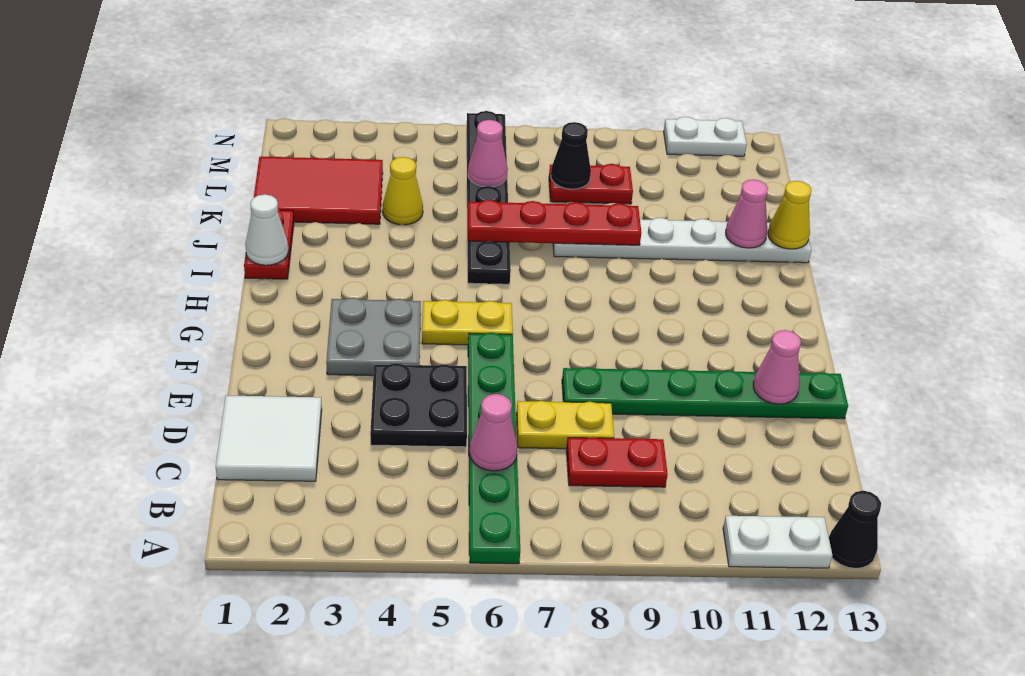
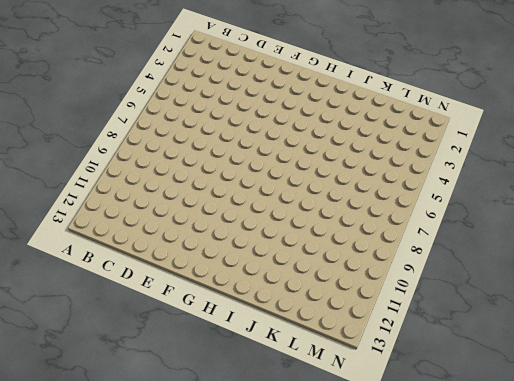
none -> green 1x6 plate [468,332,520,564]
none -> white 1x2 plate [723,516,832,568]
none -> black 1x1 cone [829,491,881,568]

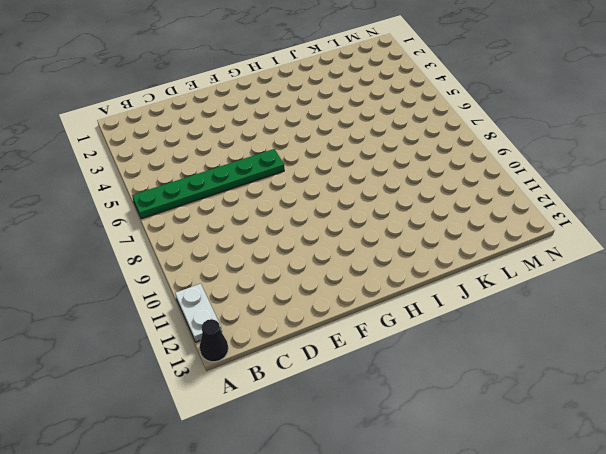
none -> white 2x2 tile [216,395,322,481]
none -> red 1x2 plate [566,437,668,487]
none -> black 2x2 plate [370,363,467,447]

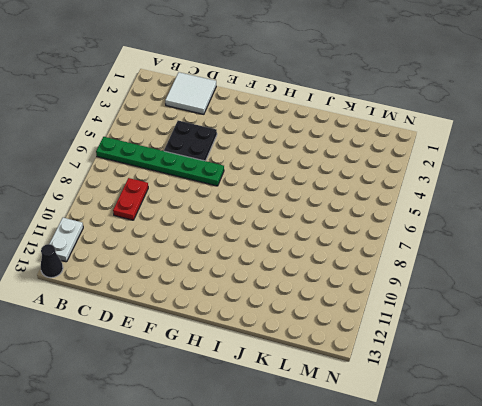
none -> yellow 1x2 plate [516,401,614,449]
none -> green 1x6 plate [562,367,848,419]
none -> grey 2x2 plate [326,298,421,376]

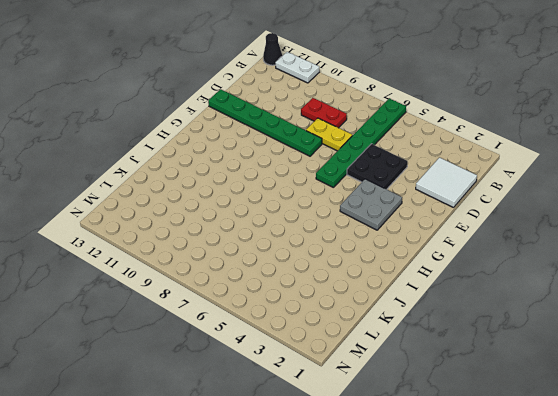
none -> yellow 1x2 plate [422,300,513,345]
none -> red 1x2 plate [244,209,294,279]
none -> black 1x6 plate [467,111,511,284]

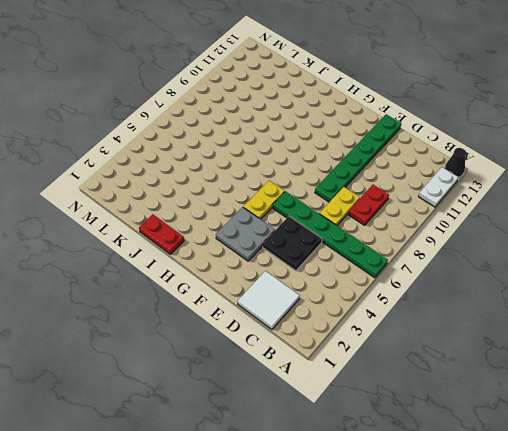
none -> black 1x6 plate [467,111,511,284]
none -> white 1x6 plate [553,218,811,263]
none -> red 2x3 tile [254,157,383,224]

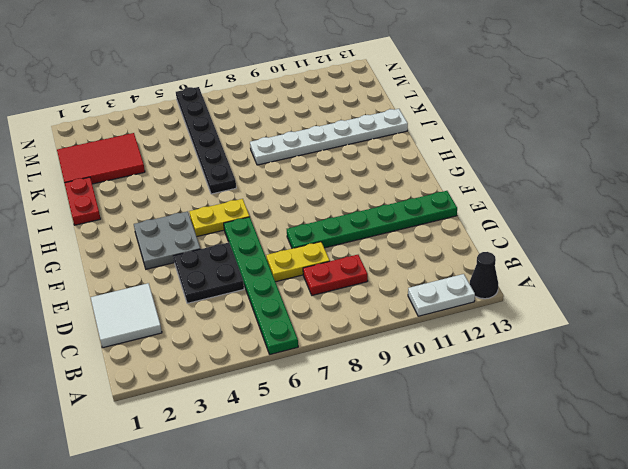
none -> yellow 1x1 cone [383,157,423,225]
none -> red 1x2 plate [549,164,633,204]
none -> white 1x2 plate [664,117,747,156]

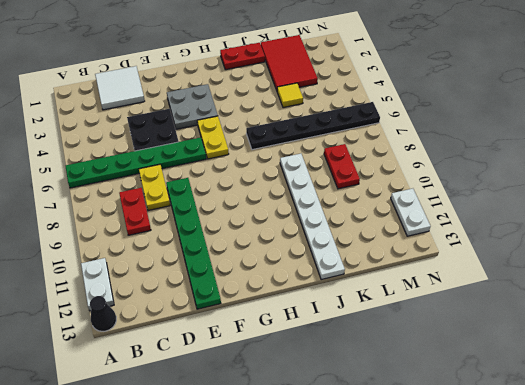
yellow 1x1 tile [277,83,303,108] -> yellow 1x1 cone [383,157,423,225]
none -> pink 1x1 cone [470,394,518,471]
none -> pink 1x1 cone [753,330,801,404]
none -> white 1x1 cone [245,194,289,265]

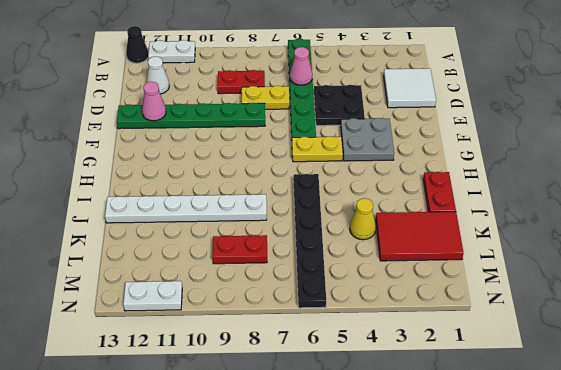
white 1x1 cone [146,57,169,94] -> white 1x1 cone moved to [245,194,289,265]
none -> red 1x4 plate [468,200,641,245]
none -> pink 1x1 cone [726,179,768,248]
none -> yellow 1x1 cone [768,181,812,249]

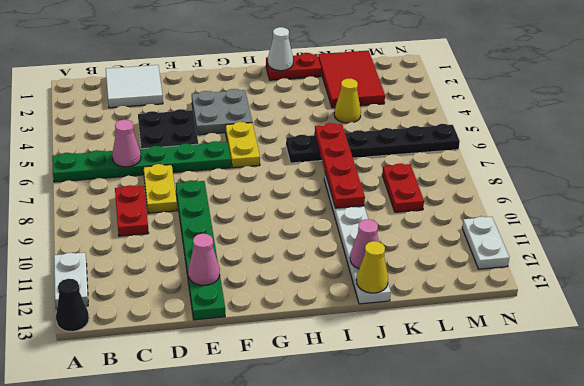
none -> pink 1x1 cone [468,120,508,187]
none -> black 1x1 cone [551,122,591,189]

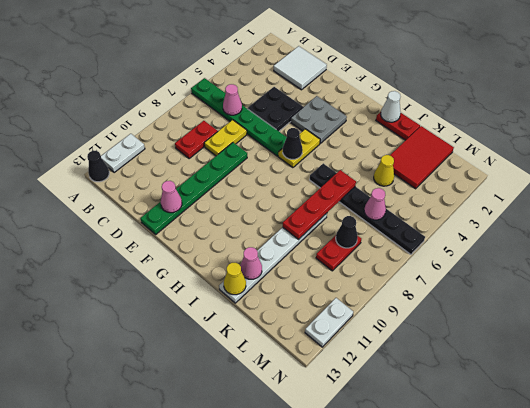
black 1x1 cone [283,128,303,159] -> none

